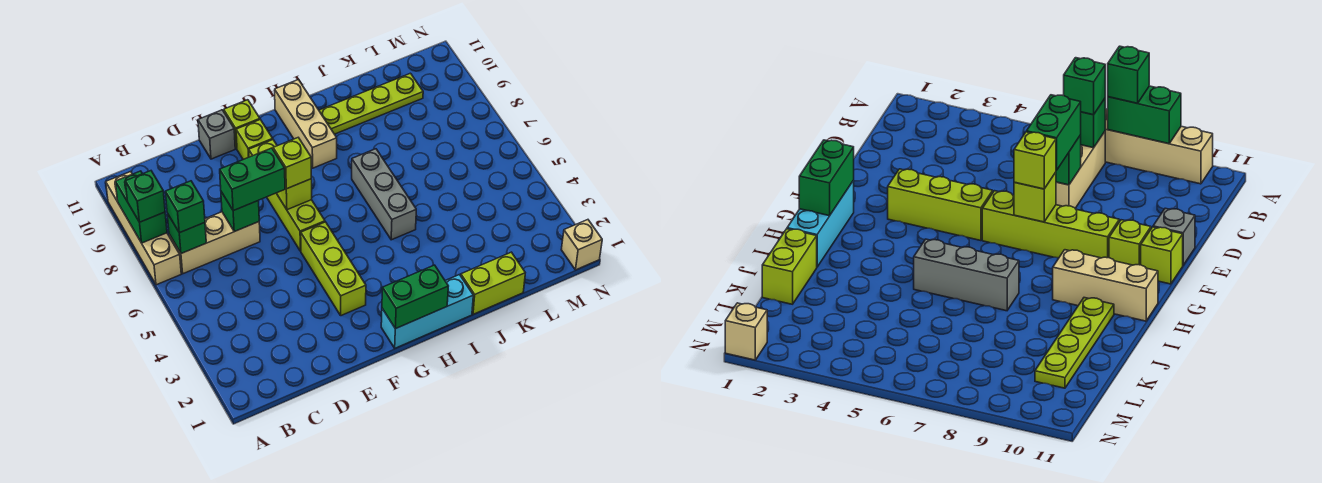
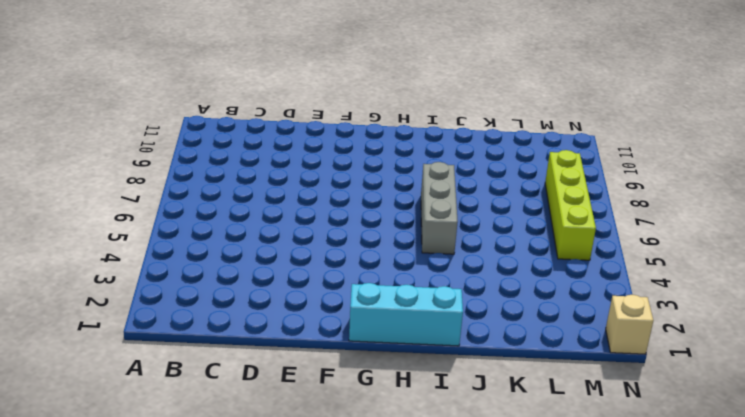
lime 1x4 brick [545,150,596,260] -> lime 1x4 brick moved to [249,140,325,251]
none -> tan 1x4 brick [106,172,181,285]
none -> tan 1x3 brick [169,212,260,274]
none -> grey 1x1 brick [198,110,235,159]

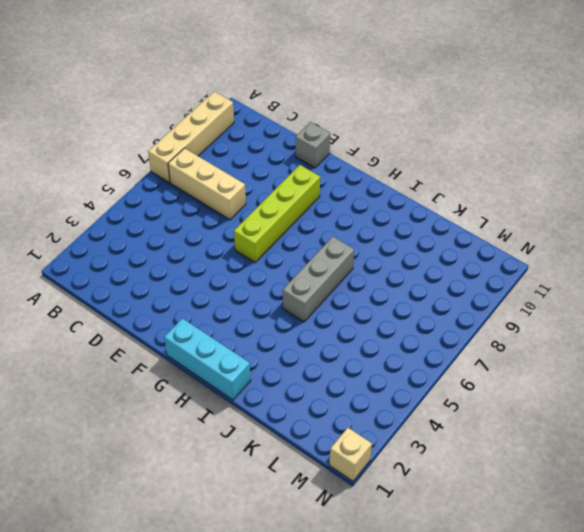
none -> lime 1x3 brick [301,222,366,316]
none -> lime 1x1 brick [236,120,273,160]
none -> lime 1x1 brick [224,100,260,149]

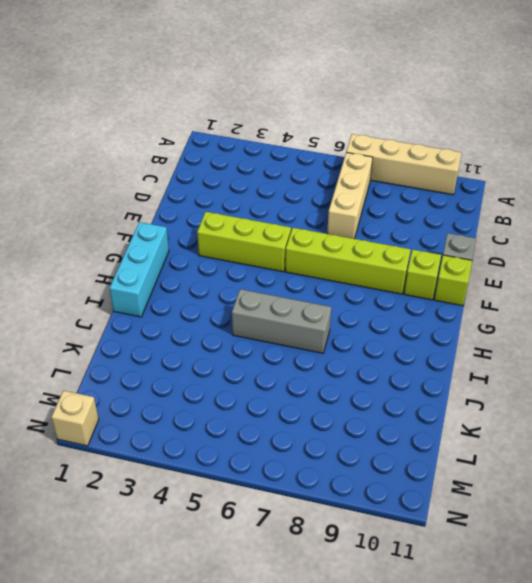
none -> tan 1x3 brick [275,80,337,168]
none -> lime 1x4 plate [319,73,423,134]
none -> lime 1x2 brick [461,252,525,314]

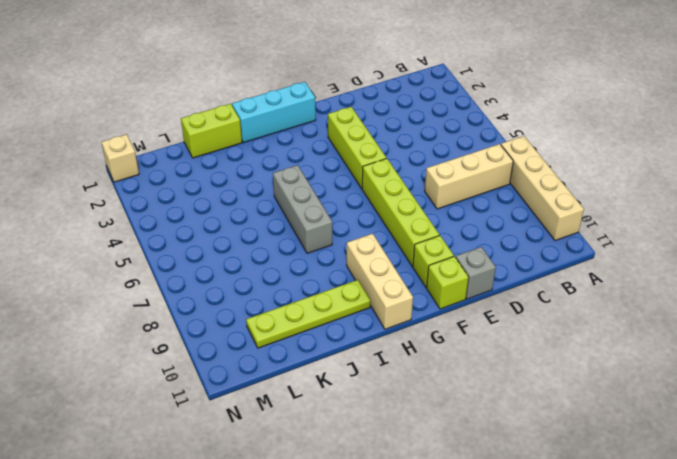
none -> green 1x2 brick [115,171,167,243]
none -> green 1x1 brick [167,213,206,253]
none -> green 1x1 brick [221,192,259,232]

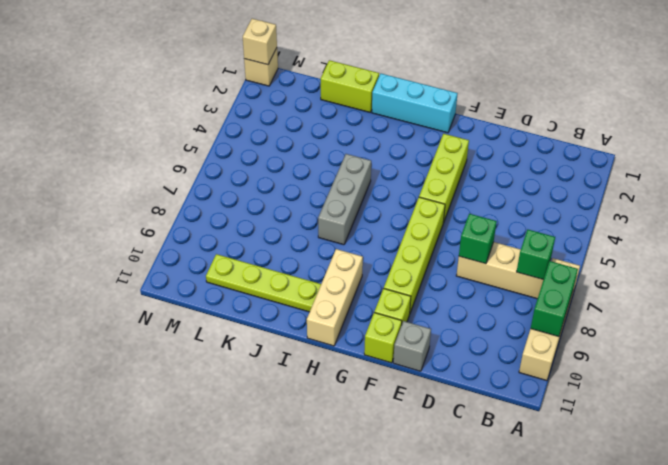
tan 1x1 brick [243,19,277,65] -> none
none -> lime 1x1 brick [276,179,312,210]
none -> green 1x2 brick [382,265,448,329]
none -> green 1x1 brick [125,171,165,222]

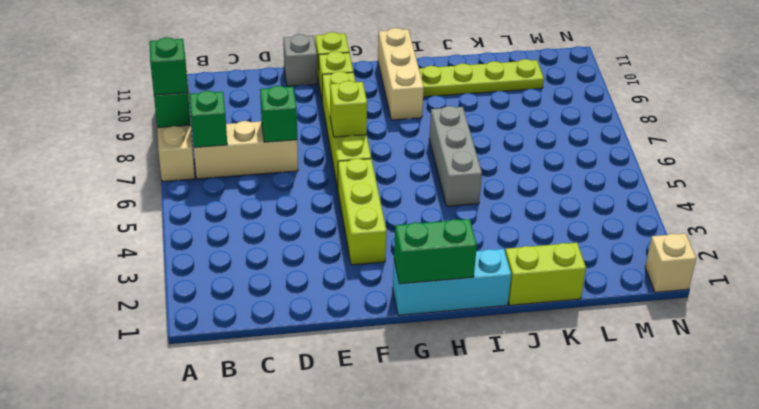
none -> green 1x1 brick [165,181,205,233]
none -> green 1x2 brick [220,148,285,211]
none -> lime 1x1 brick [273,138,311,189]

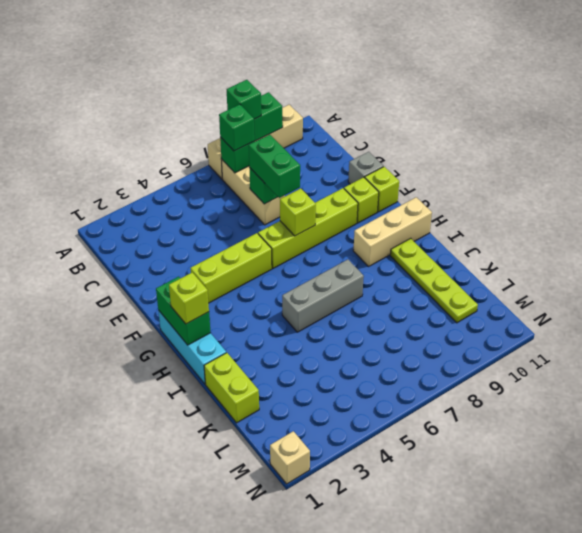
lime 1x1 brick [169,272,209,324] -> lime 1x1 brick moved to [273,138,311,189]

